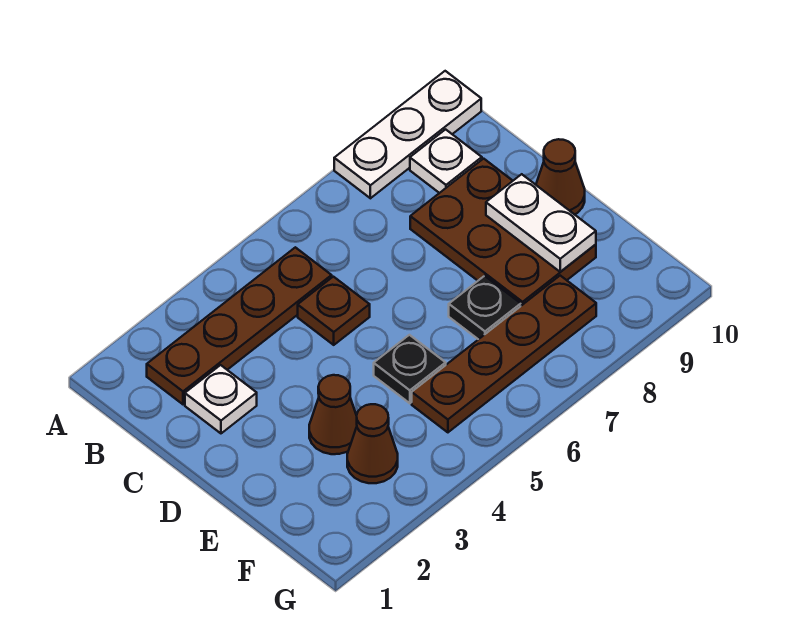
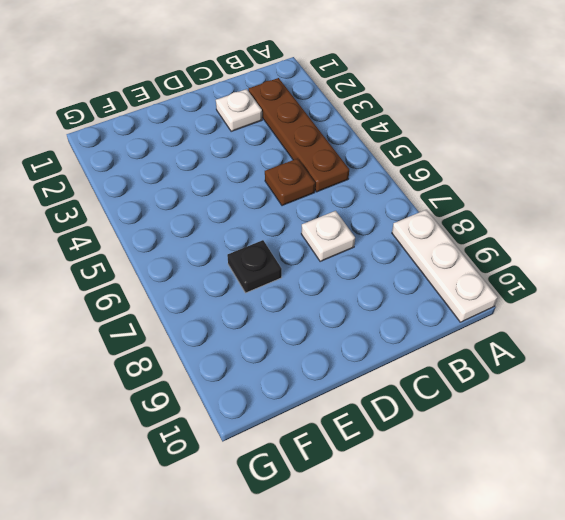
white 1x1 plate [301,211,355,262] -> white 1x1 plate moved to [410,129,482,193]
none -> brown 2x3 plate [410,159,596,306]
none -> brown 1x1 cone [536,139,585,215]
none -> brown 1x1 cone [309,375,357,454]

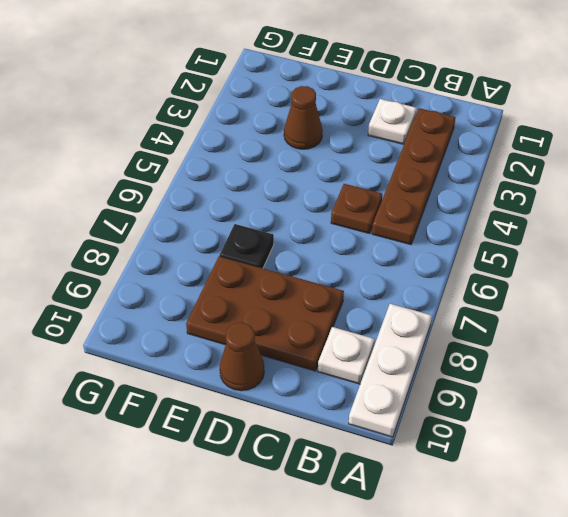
none -> black 1x1 plate [374,335,446,403]
none -> brown 1x1 cone [347,404,398,483]
none -> brown 1x4 plate [412,276,596,432]

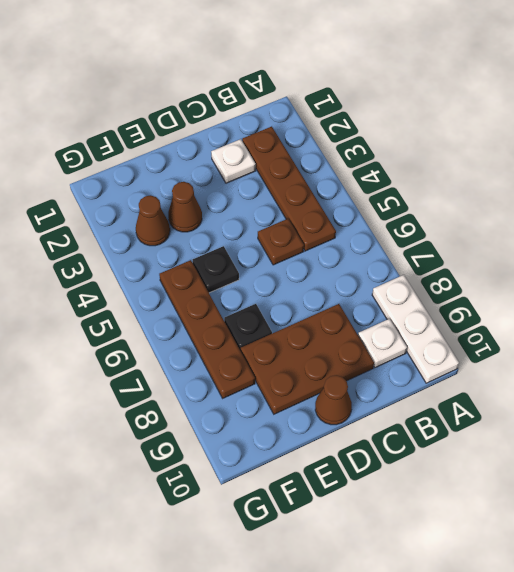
none -> white 1x2 plate [486,174,596,272]

